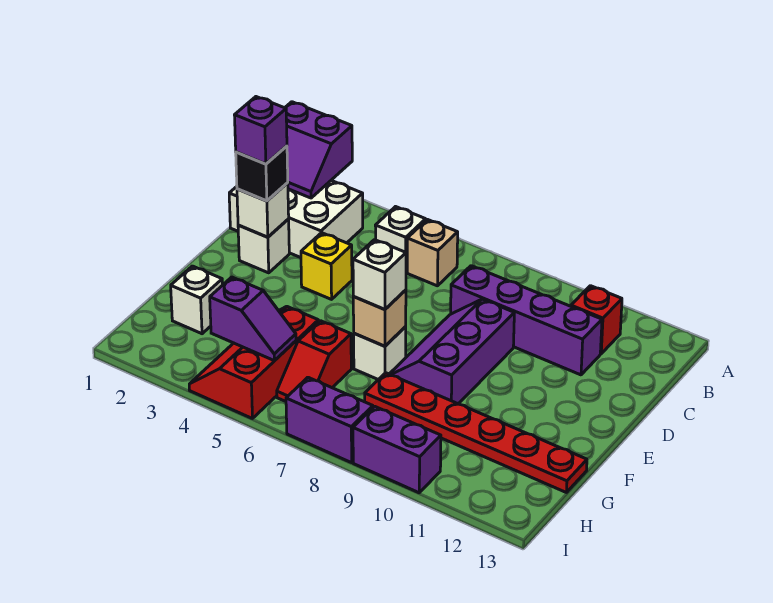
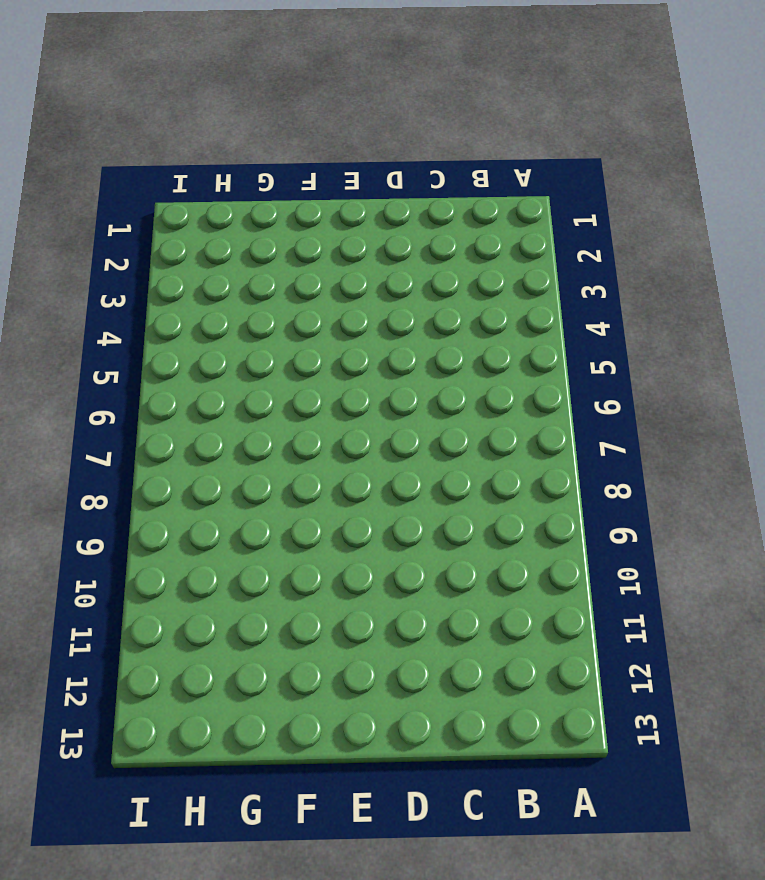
none -> white 2x3 brick [229,180,363,258]
none -> white 1x1 brick [375,207,426,272]
none -> tan 1x1 brick [407,219,458,286]

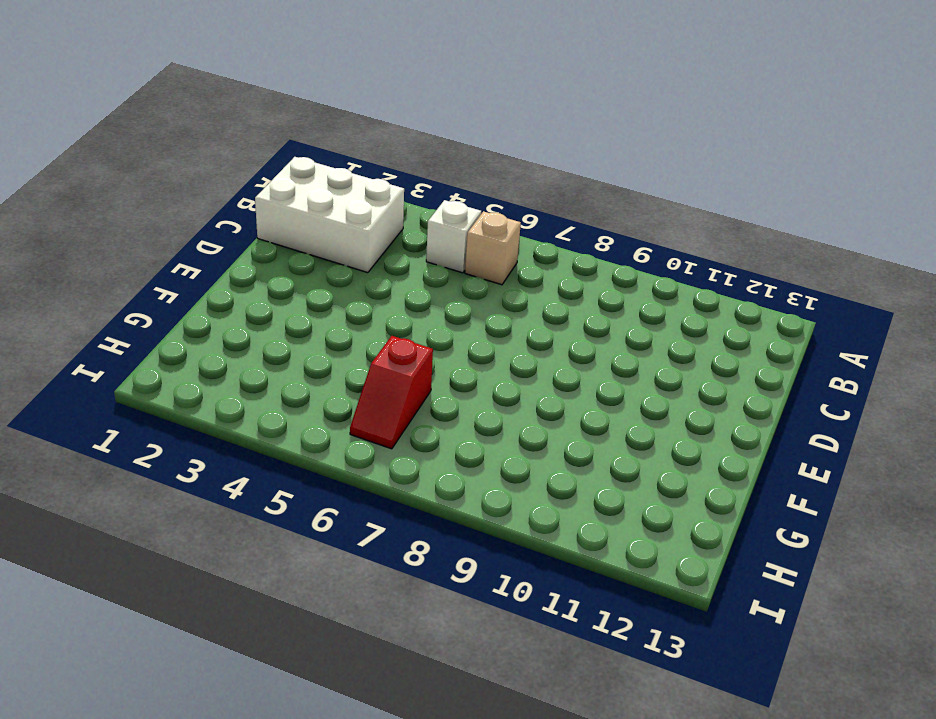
none -> red 1x1 brick [571,286,622,354]
none -> purple 1x4 brick [451,266,602,375]
none -> white 1x1 brick [238,219,289,273]

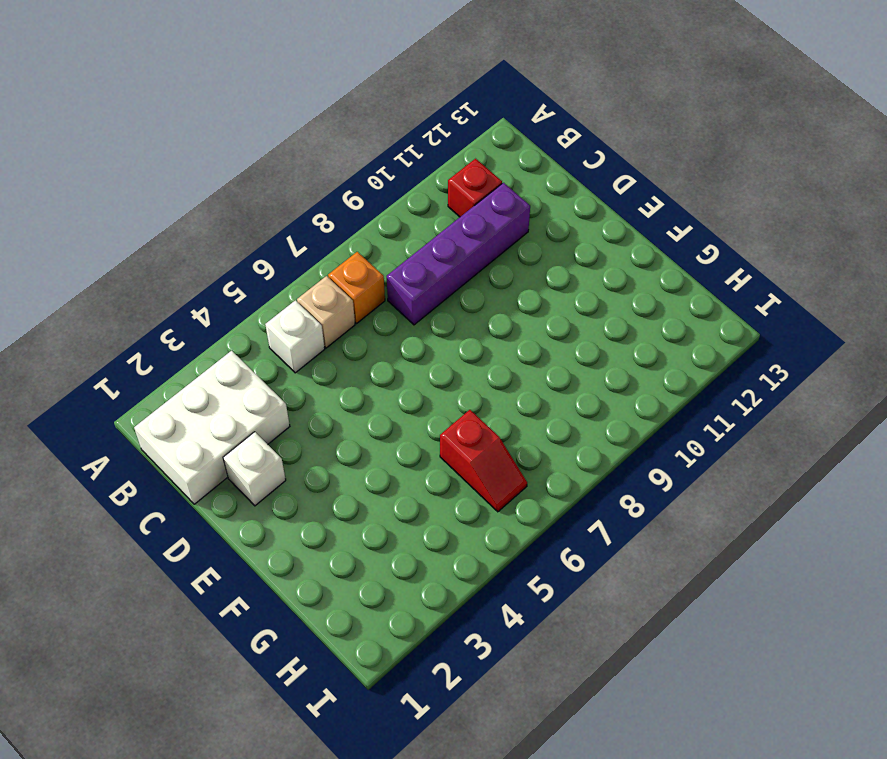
orange 1x1 brick [328,252,385,323] -> none
none -> yellow 1x1 brick [301,233,352,299]
none -> purple 2x3 slope [390,299,514,404]
none -> white 1x1 brick [354,327,406,379]

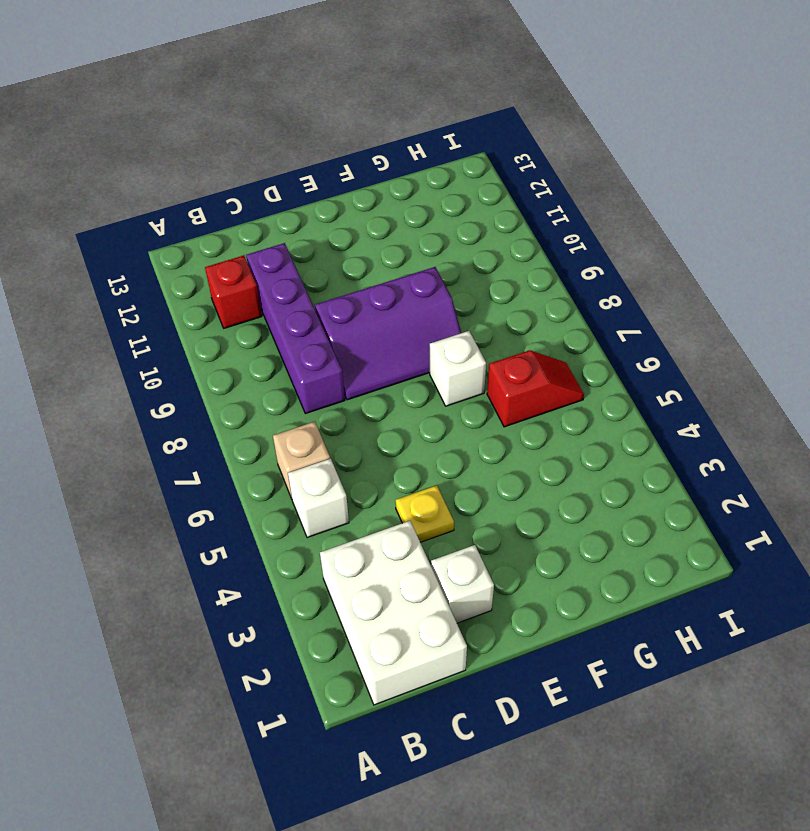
yellow 1x1 plate [395,485,454,542] -> yellow 1x1 brick [301,233,352,299]
none -> white 1x1 brick [171,266,222,334]
none -> red 2x3 slope [189,307,318,419]
none -> red 1x6 plate [365,373,587,492]

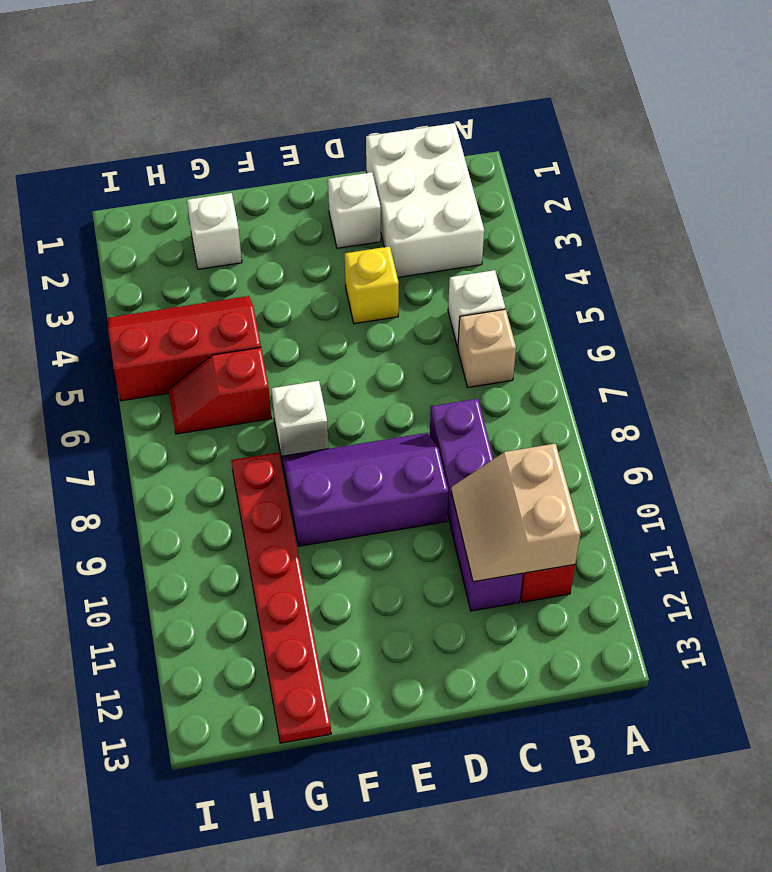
tan 2x2 slope [452,444,580,582] -> none
none -> purple 1x2 brick [286,377,373,463]
none -> purple 1x2 brick [353,406,441,493]
none -> purple 2x2 slope [285,102,352,198]

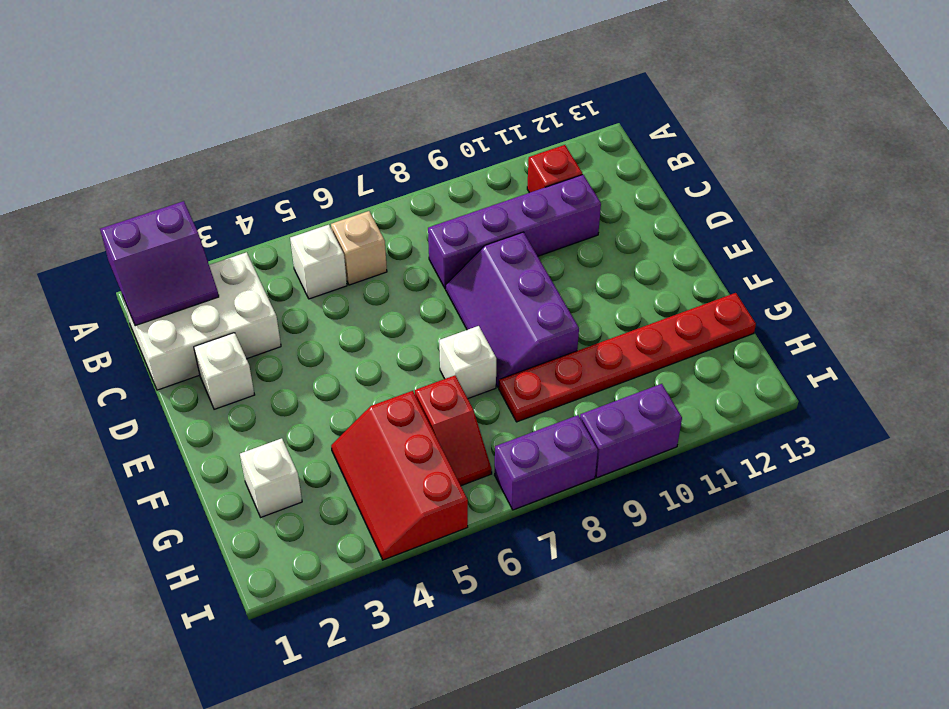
none -> yellow 1x1 brick [301,233,352,299]
none -> white 1x1 brick [237,183,289,237]
none -> tan 1x1 brick [353,290,406,346]

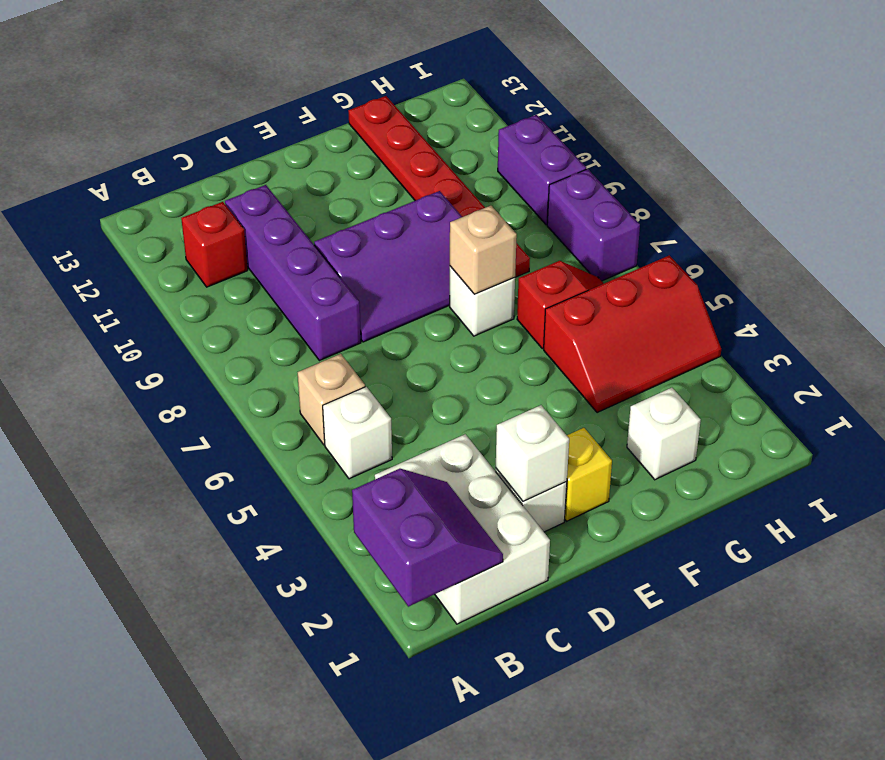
yellow 1x1 brick [565,428,612,521] -> yellow 1x1 brick moved to [301,233,352,299]
none -> purple 1x2 slope [210,277,296,361]
none -> black 1x1 brick [236,146,288,201]
none -> white 1x1 brick [353,240,406,310]

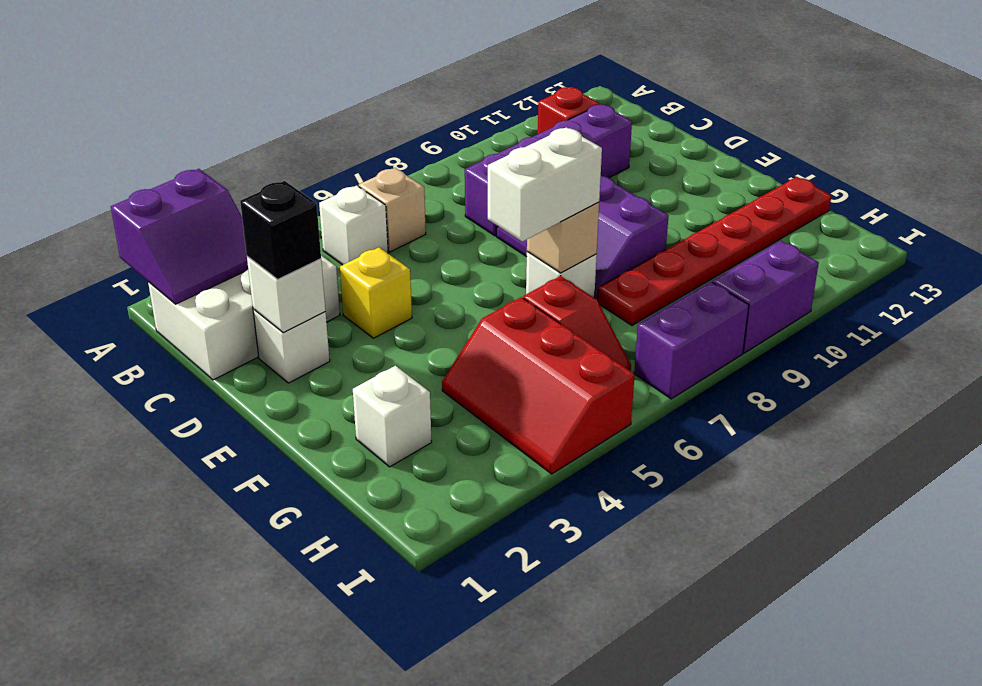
white 1x2 brick [488,127,602,242] -> white 1x1 brick [353,240,406,310]
none -> purple 1x2 slope [210,277,296,361]
none -> purple 1x1 brick [235,97,287,164]

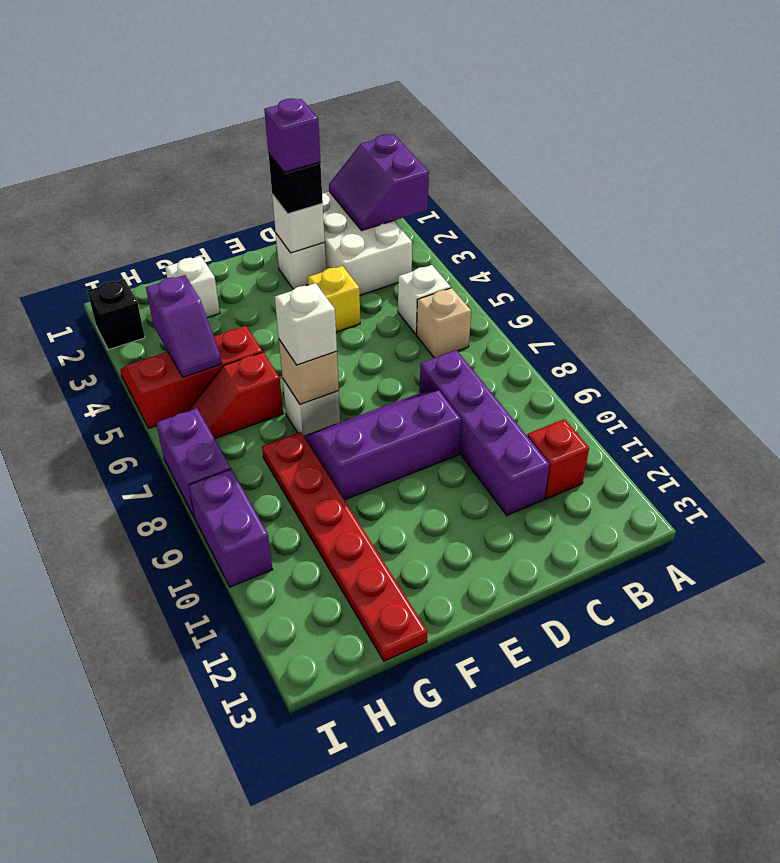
black 1x1 brick [88,279,145,350] -> none

